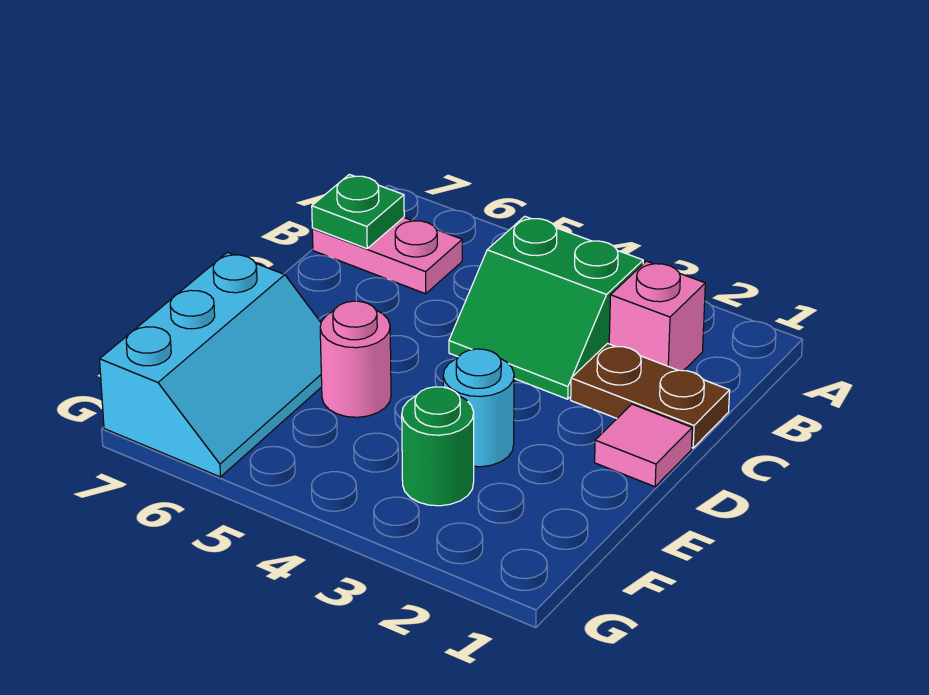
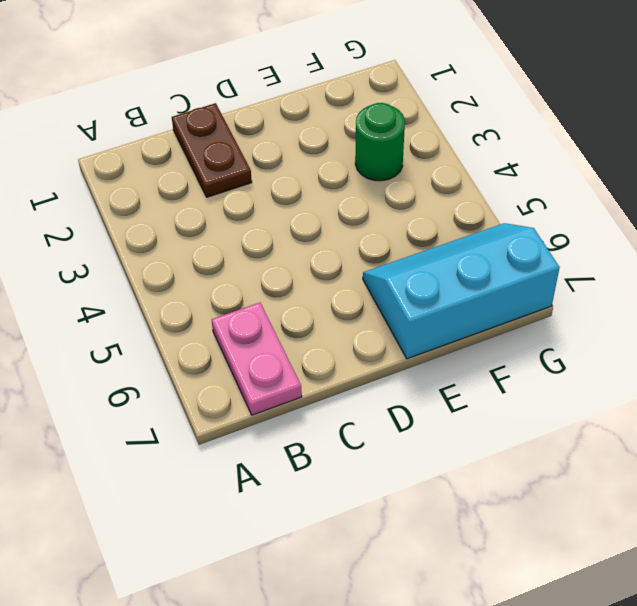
none -> pink 1x1 brick [609,261,705,371]
none -> green 2x2 slope [449,216,643,399]

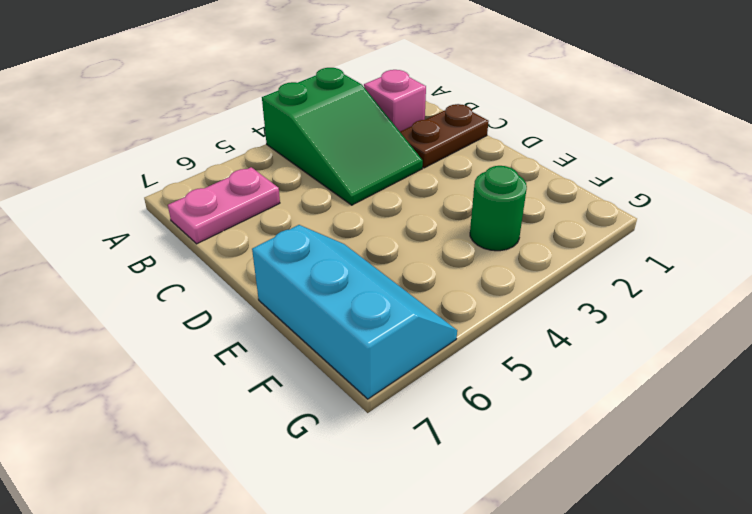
green 2x3 slope [262,68,423,205] -> green 2x2 slope [449,216,643,399]
none -> pink 1x1 tile [595,404,692,487]
none -> cyan 1x1 round brick [443,349,514,467]

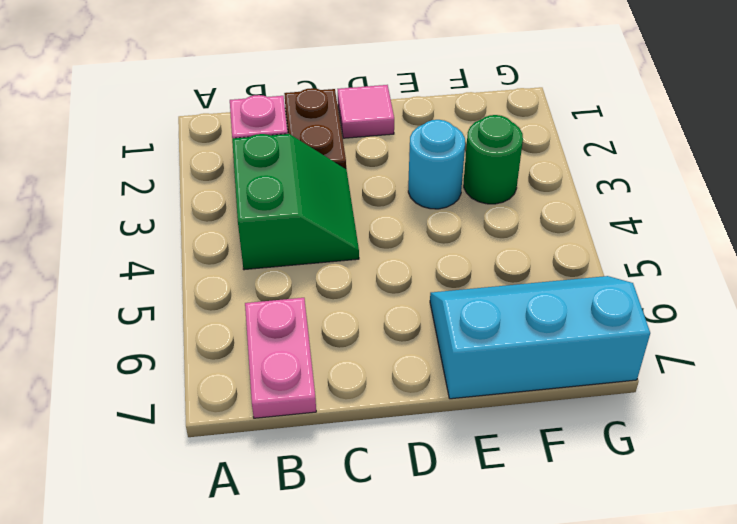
none -> pink 1x1 round brick [320,301,391,417]
none -> green 1x1 plate [312,174,404,249]

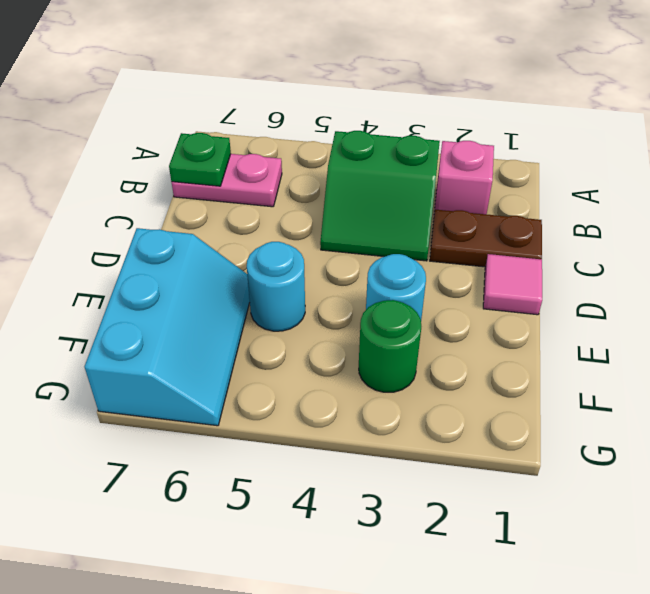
cyan 1x1 round brick [247,242,305,331] -> pink 1x1 round brick [320,301,391,417]

